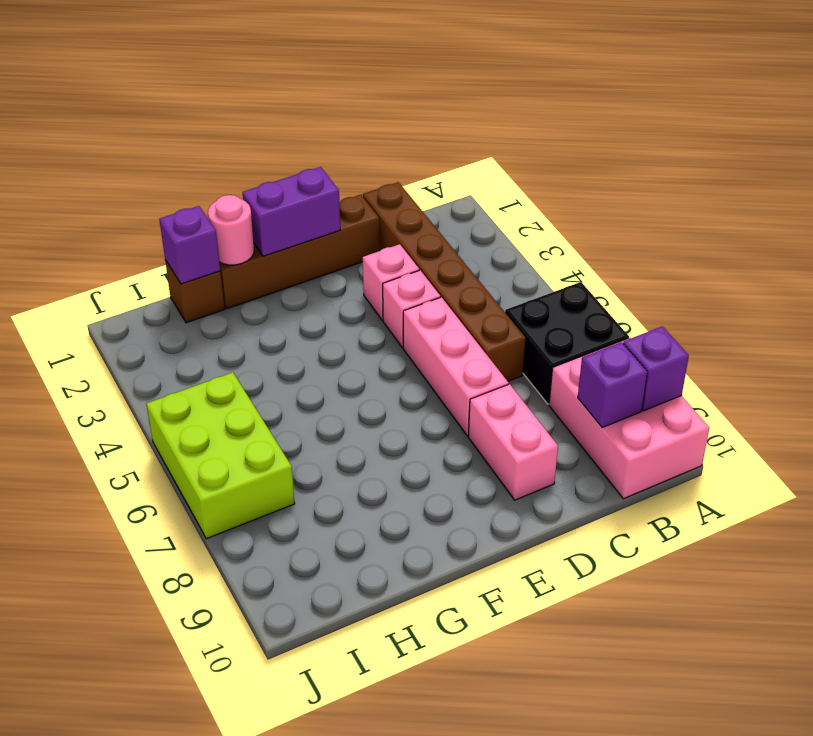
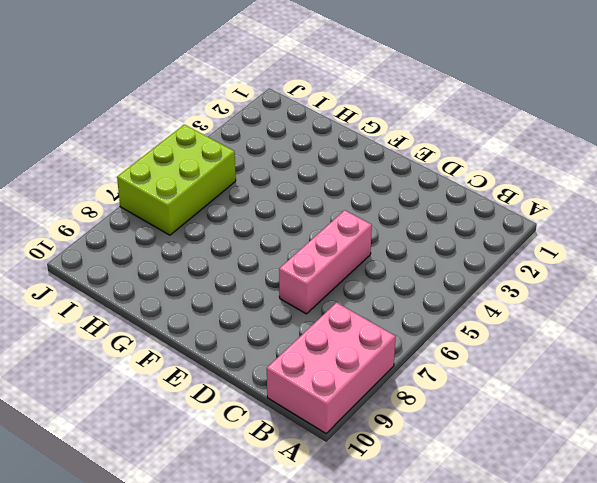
none -> black 2x2 brick [505,282,629,404]
none -> brown 1x6 brick [363,182,525,381]
none -> brown 1x4 brick [219,195,380,309]

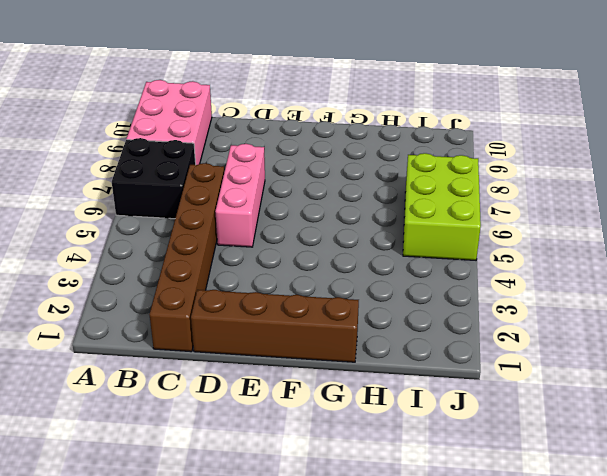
none -> pink 1x1 brick [363,244,419,320]
none -> pink 1x1 brick [383,270,440,348]
none -> pink 1x2 brick [468,384,558,500]

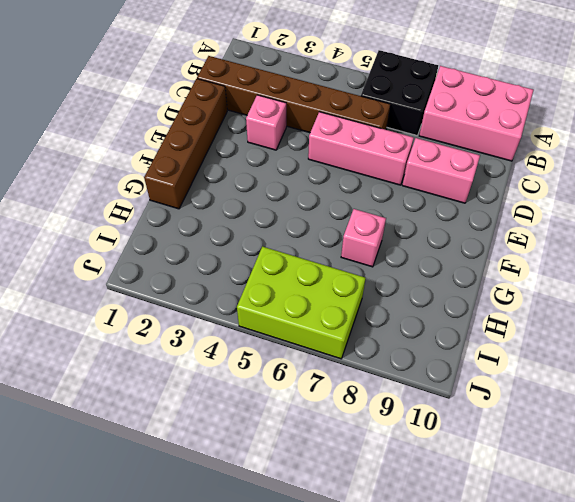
pink 1x1 brick [341,209,386,267] -> pink 1x1 brick moved to [383,270,440,348]
none -> brown 1x1 brick [165,260,225,323]
none -> purple 1x1 brick [623,326,689,411]
none -> purple 1x1 brick [578,342,647,427]

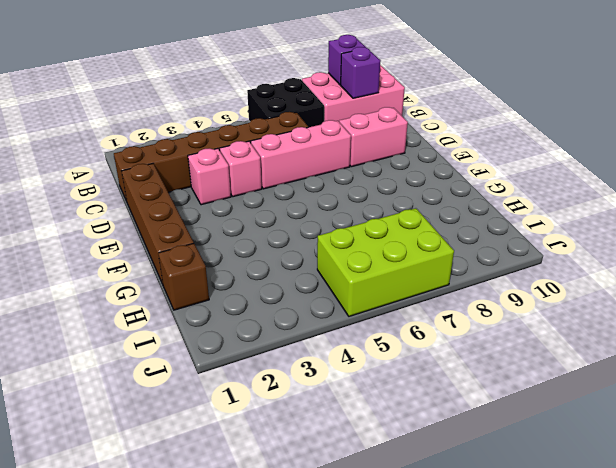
none -> purple 1x2 brick [243,167,340,256]
none -> pink 1x1 round brick [208,195,254,265]
none -> purple 1x1 brick [159,206,220,284]

